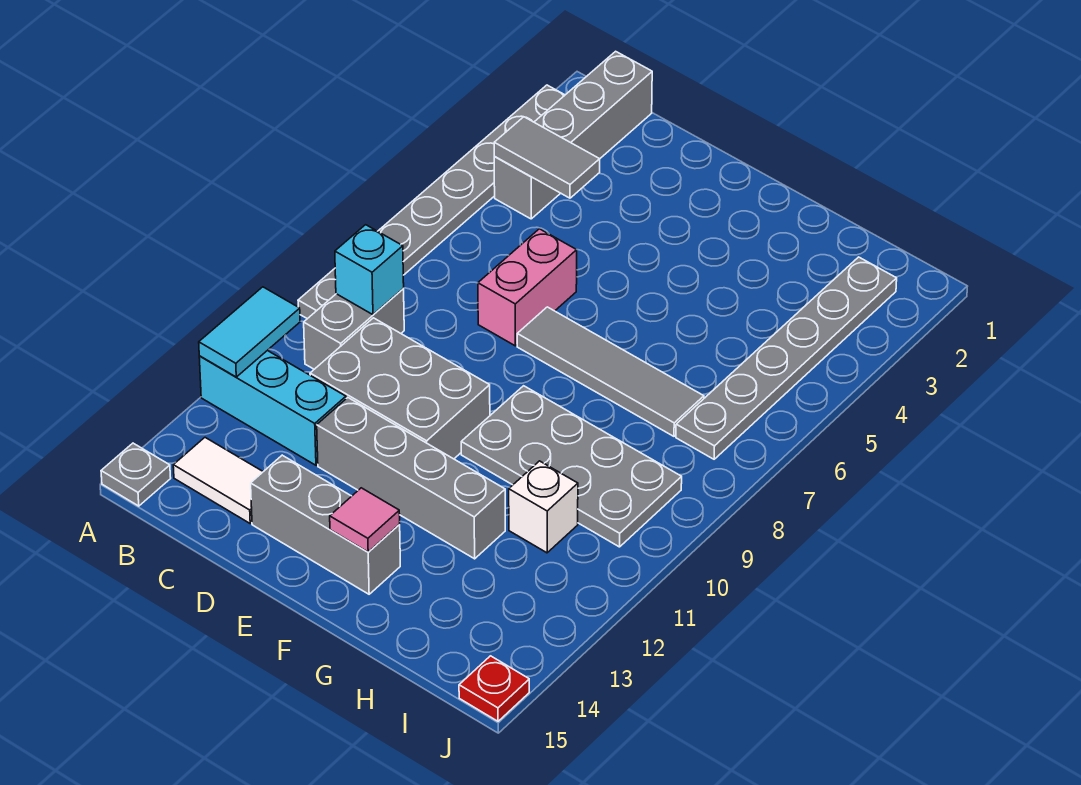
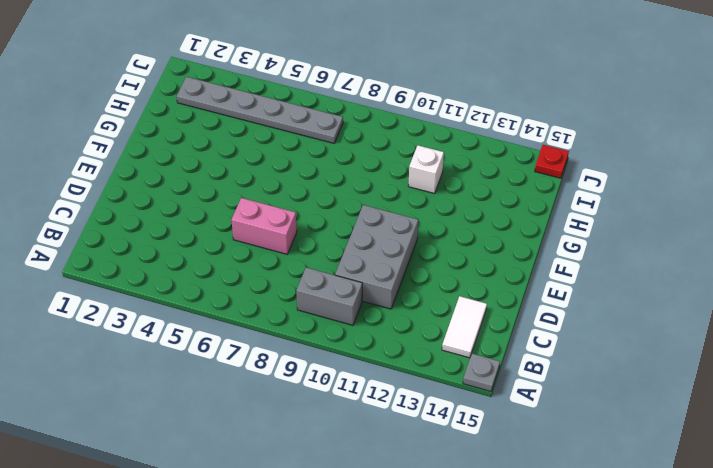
none -> grey 1x8 plate [298,85,565,319]
none -> cyan 1x3 brick [199,351,346,465]
none -> grey 1x4 brick [494,51,652,219]

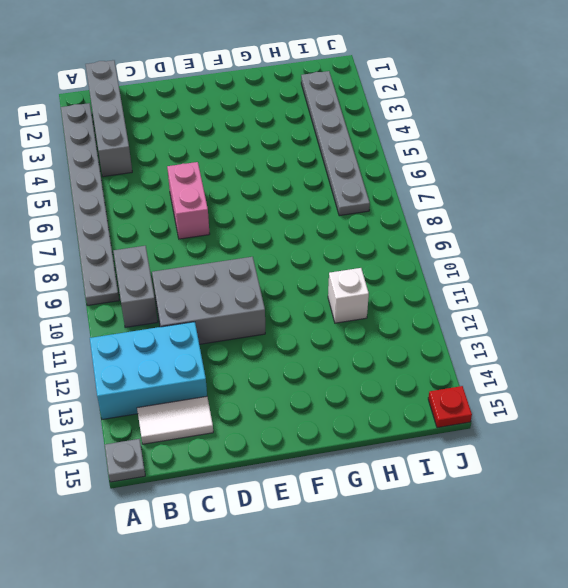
cyan 2x3 brick [90,322,207,419] -> cyan 1x3 brick [199,351,346,465]
none -> grey 1x4 brick [317,398,505,559]
none -> grey 1x3 brick [251,455,400,594]
none -> grey 1x4 tile [517,307,704,436]

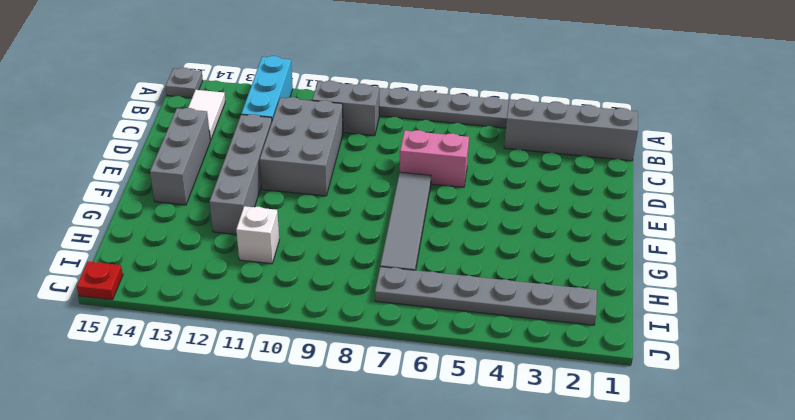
none -> grey 2x4 plate [461,386,682,547]
none -> cyan 1x2 tile [199,287,300,377]
none -> grey 1x2 tile [494,117,600,198]

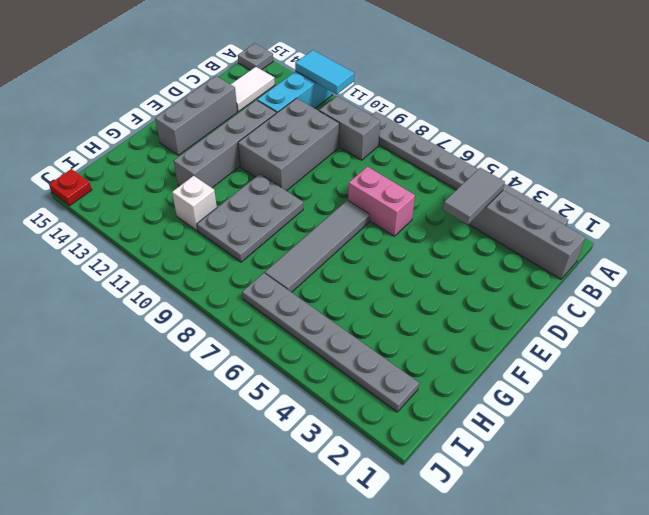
grey 2x3 plate [197,174,303,262] -> grey 2x4 plate [461,386,682,547]
none -> cyan 1x1 brick [335,225,404,315]
none -> pink 1x1 tile [330,488,400,552]

